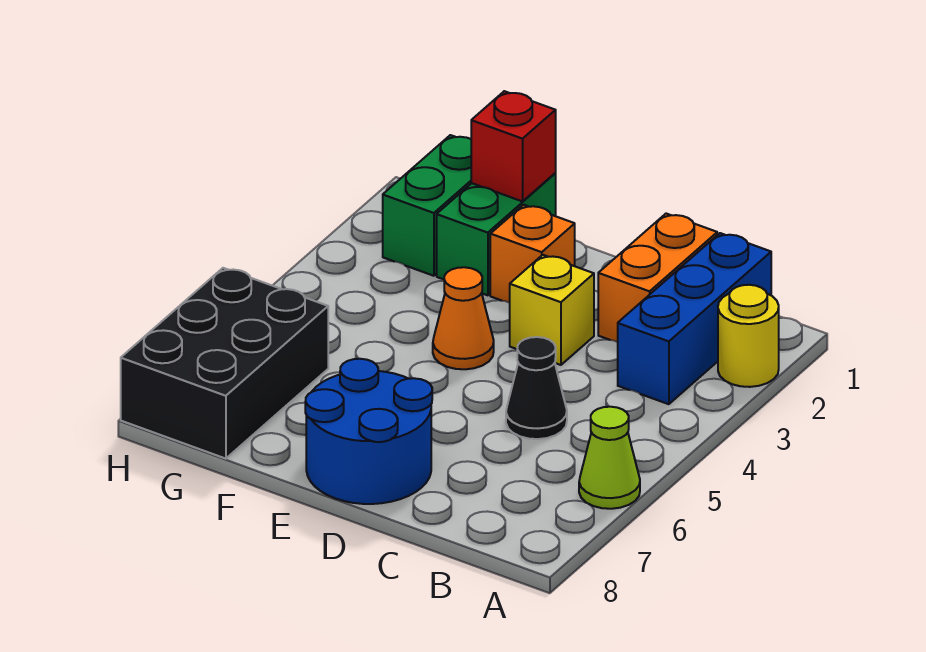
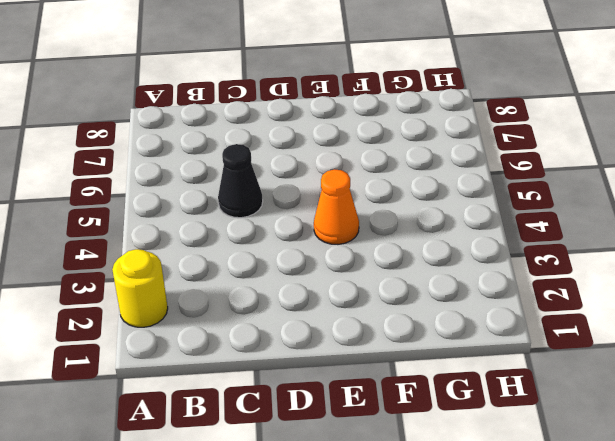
none -> lime 1x1 cone [579,407,640,509]
none -> blue 1x3 brick [618,233,771,404]
none -> orange 1x2 brick [598,214,717,342]

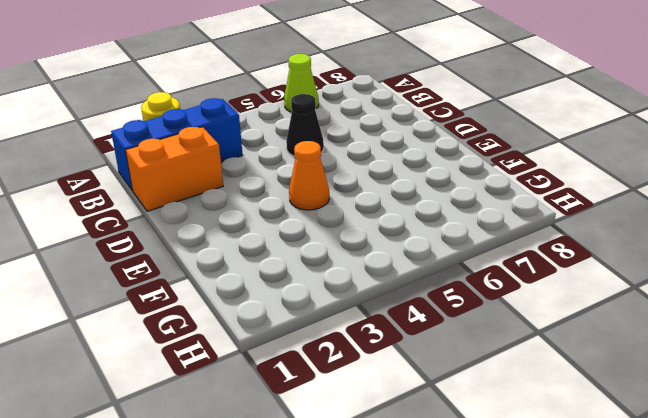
none -> yellow 1x1 brick [510,255,594,365]
none -> blue 2x2 round brick [305,359,432,504]
none -> orange 1x1 brick [490,205,575,303]

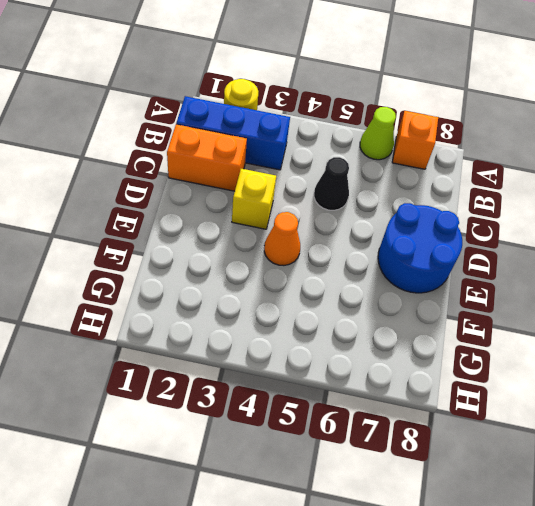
orange 1x1 brick [392,111,438,169] -> orange 1x1 brick moved to [490,205,575,303]
none -> green 1x2 brick [437,174,556,295]
none -> green 1x2 brick [383,135,471,276]
none -> black 2x3 brick [121,268,328,459]

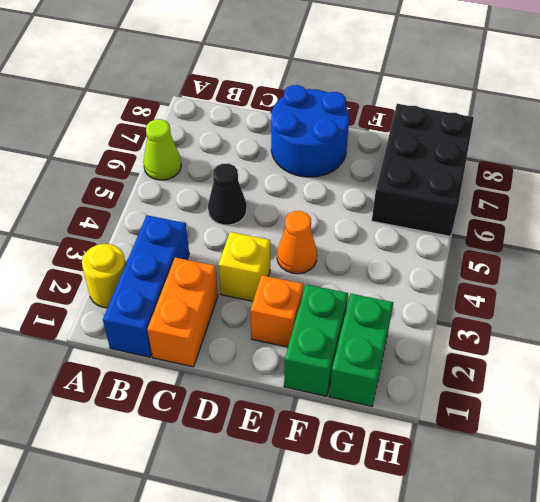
none -> red 1x1 brick [471,91,556,201]

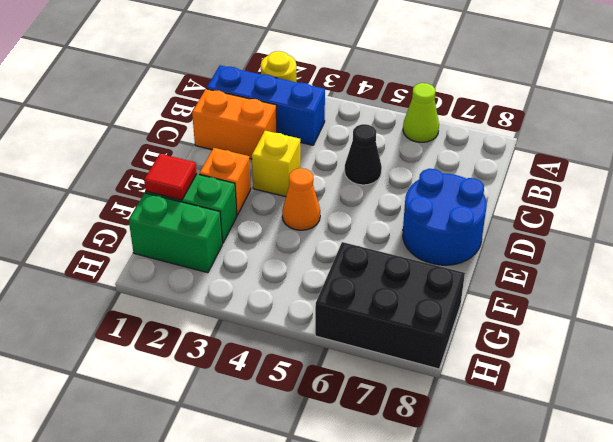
red 1x1 tile [144,154,197,200] -> red 1x1 brick [471,91,556,201]

